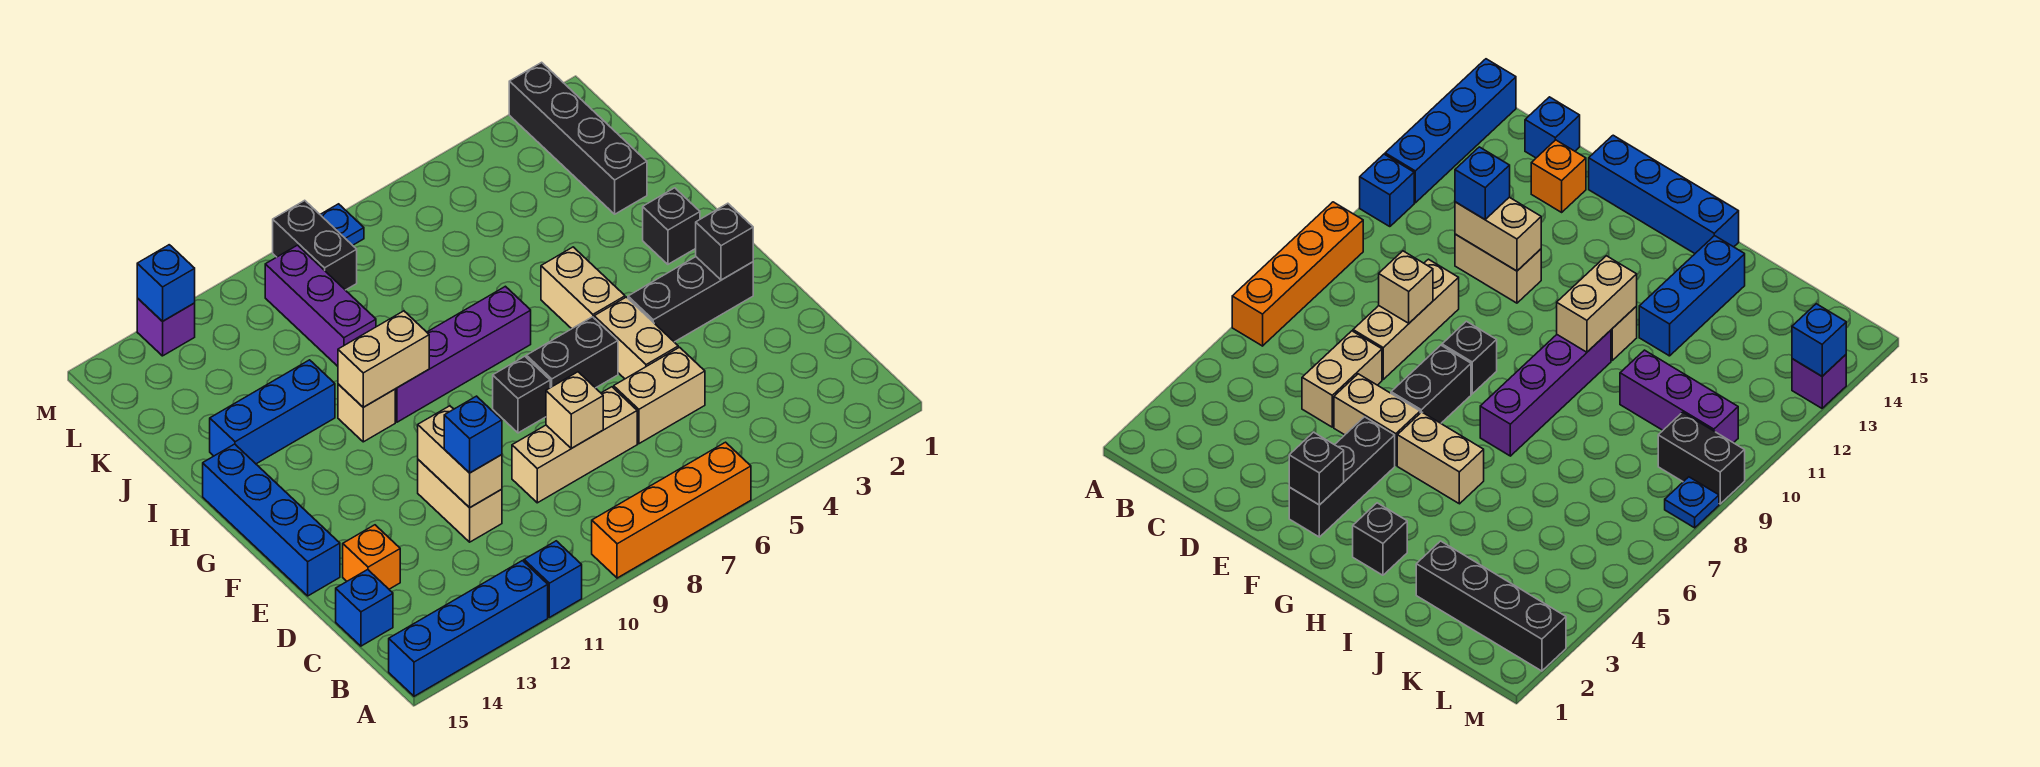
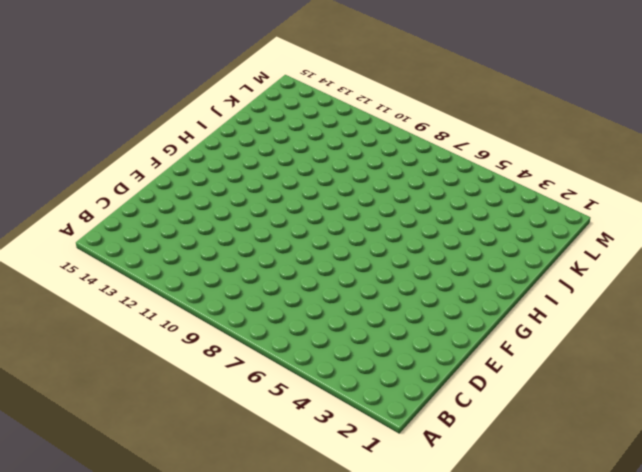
none -> orange 1x4 brick [592,442,751,578]
none -> blue 1x1 brick [524,541,582,617]
none -> blue 1x4 brick [389,561,548,696]

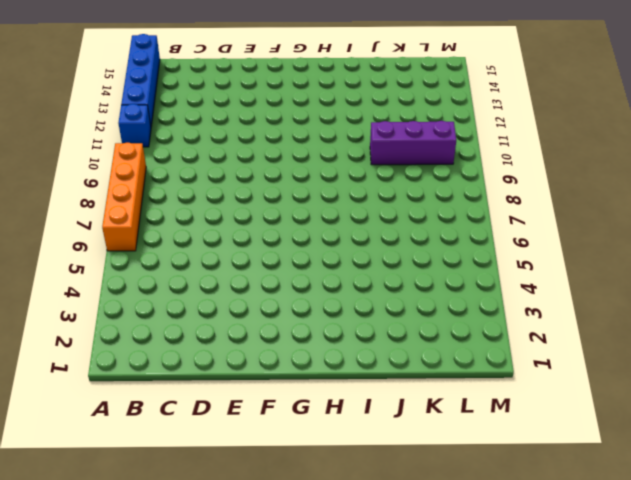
none -> blue 1x1 brick [336,570,393,646]
none -> tan 1x2 brick [614,347,705,444]
none -> tan 1x3 brick [512,387,637,503]

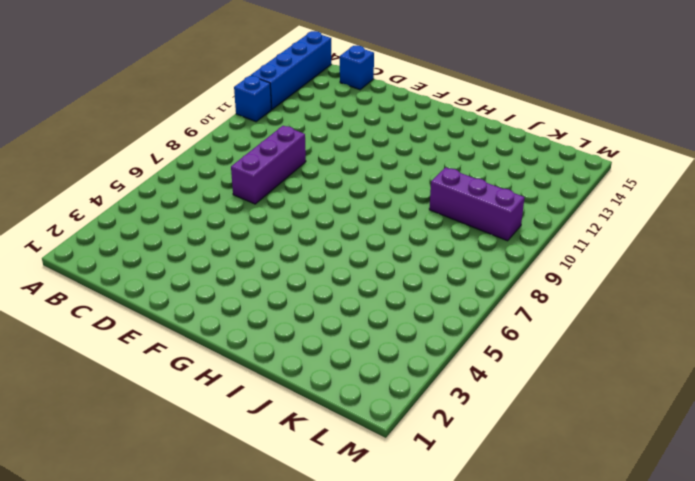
purple 1x3 brick [231,126,306,204] -> tan 1x3 brick [512,387,637,503]
none -> orange 1x4 brick [592,442,751,578]
none -> tan 1x2 brick [614,347,705,444]
none -> tan 1x2 brick [418,460,502,542]

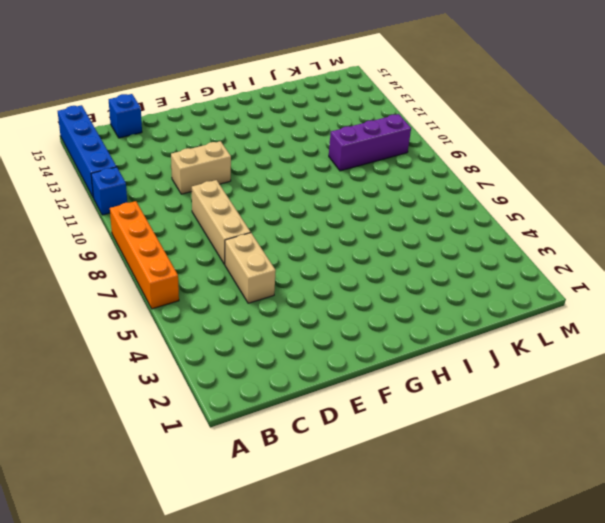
none -> orange 1x1 brick [343,525,400,589]
none -> tan 1x2 brick [594,297,678,379]
none -> blue 1x4 brick [203,444,340,596]

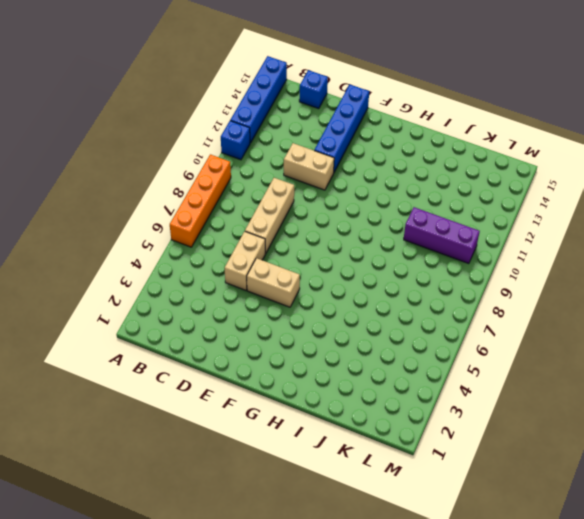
blue 1x4 brick [314,85,369,172] -> blue 1x4 brick turned to [203,444,340,596]
none -> orange 1x1 brick [343,525,400,589]
none -> black 1x3 brick [628,257,753,342]
none -> black 1x2 brick [526,317,618,388]

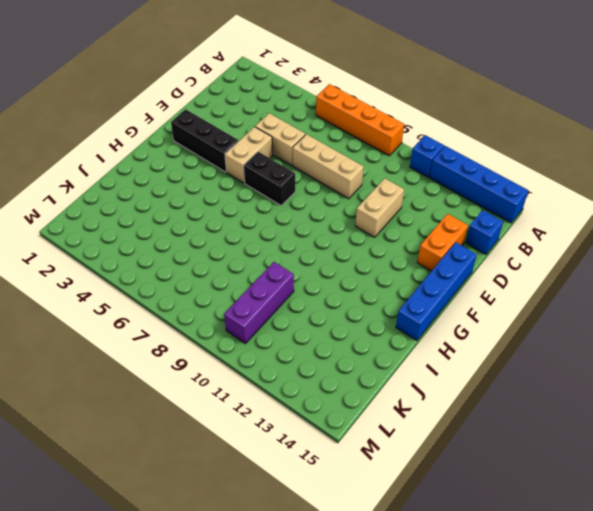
orange 1x2 brick [417,214,468,271] -> orange 1x1 brick [343,525,400,589]
none -> black 1x1 brick [493,356,550,433]
none -> tan 1x2 brick [541,247,625,329]
none -> black 1x1 brick [643,188,700,264]

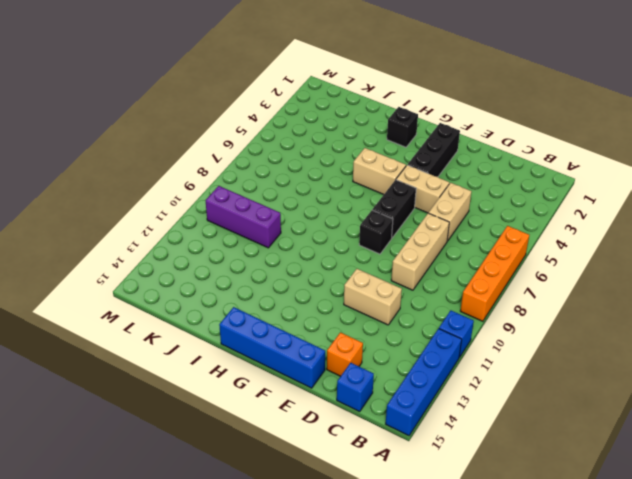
none -> purple 1x4 brick [395,286,531,422]
none -> tan 1x1 brick [338,384,395,442]
none -> blue 1x3 brick [210,360,335,464]

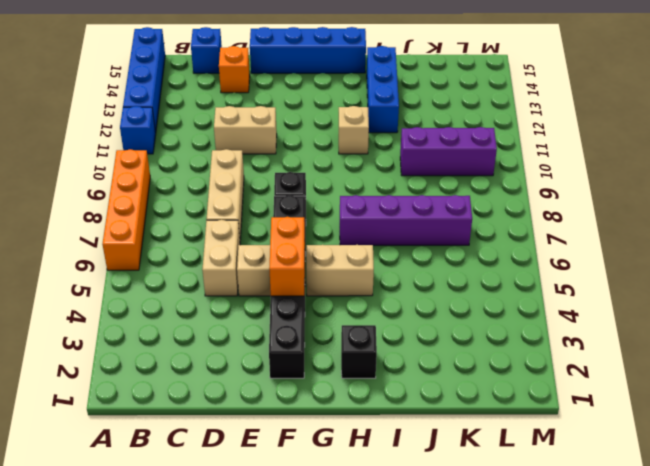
orange 1x2 brick [269,217,305,296] -> none
purple 1x4 brick [340,195,472,245] -> purple 1x4 brick turned to [395,286,531,422]
none -> black 1x4 brick [509,62,647,214]
none -> black 1x2 brick [273,200,357,290]
none -> blue 1x1 plate [320,204,364,245]

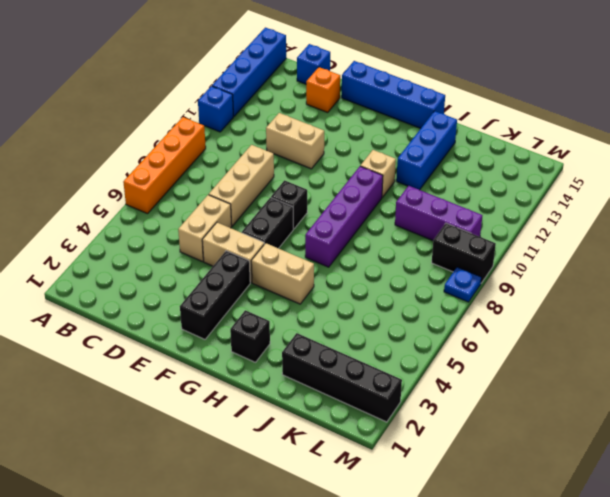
none -> purple 1x1 brick [137,298,195,356]
none -> tan 1x1 brick [546,372,603,448]
none -> tan 1x2 brick [418,406,502,508]

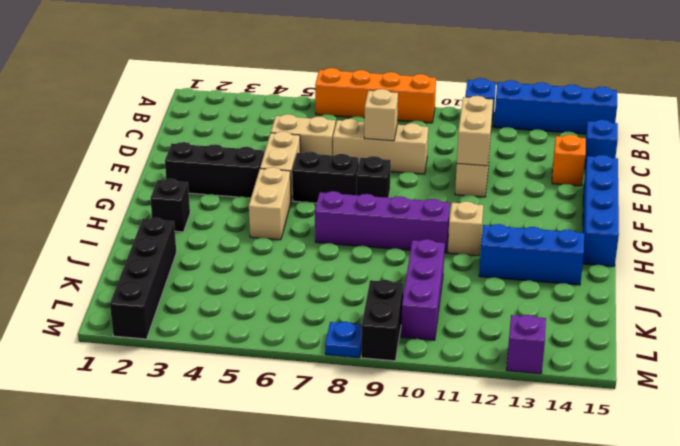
none -> black 1x1 brick [696,203,753,280]
none -> tan 1x2 brick [338,311,429,407]
none -> blue 1x1 brick [137,245,195,321]

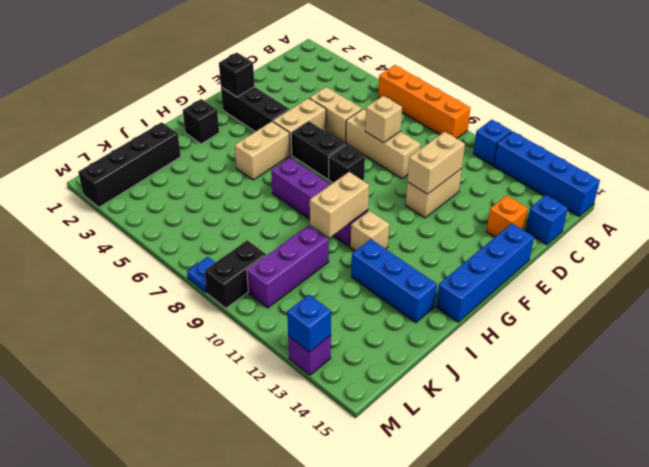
tan 1x2 brick [310,172,369,237] -> tan 1x2 brick turned to [338,311,429,407]
none -> blue 1x1 brick [444,396,502,473]

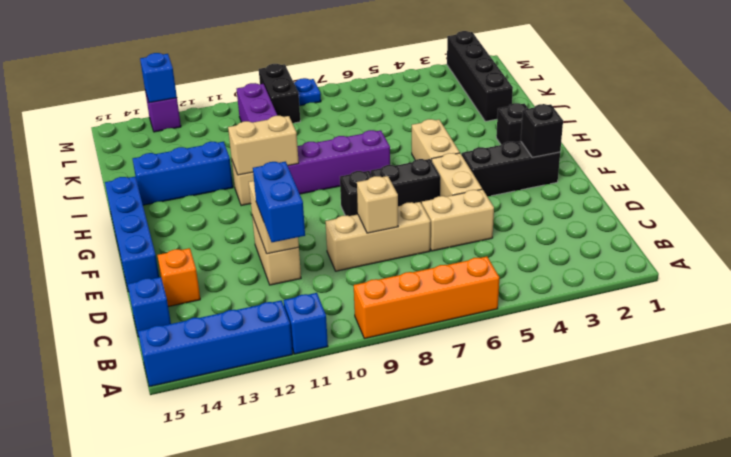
blue 1x2 brick [253,162,305,242] -> blue 1x1 brick [444,396,502,473]

